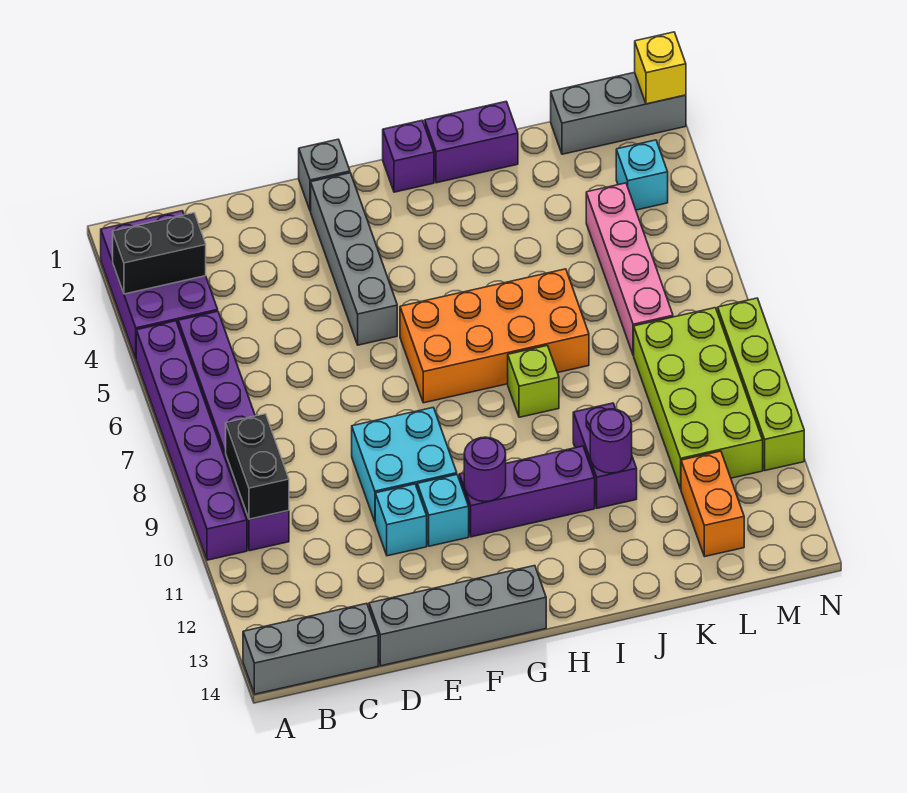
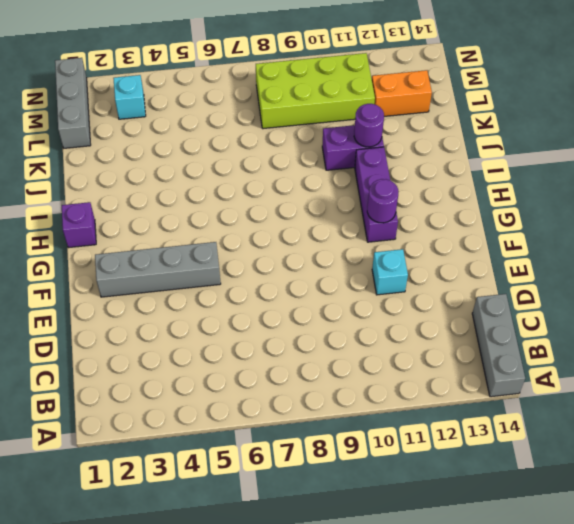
none -> purple 2x3 brick [101,211,218,358]
none -> purple 1x6 brick [136,321,247,560]
none -> purple 1x6 brick [178,311,289,551]

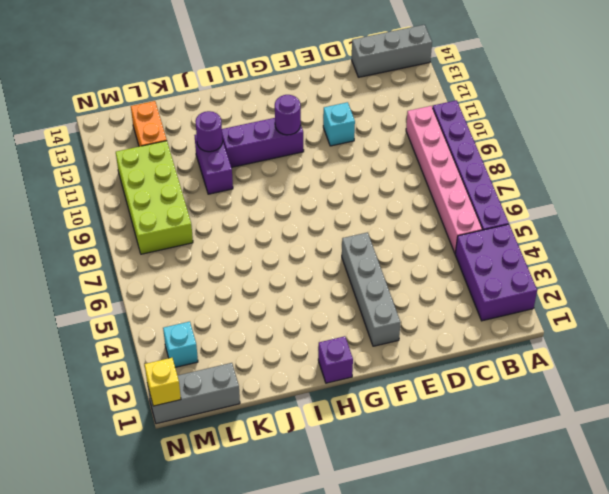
pink 1x6 brick [406,106,482,253] -> purple 1x6 brick [178,311,289,551]
none -> grey 1x4 brick [369,566,546,666]
none -> cyan 2x2 brick [352,408,457,521]
none -> grey 1x1 brick [299,139,350,211]

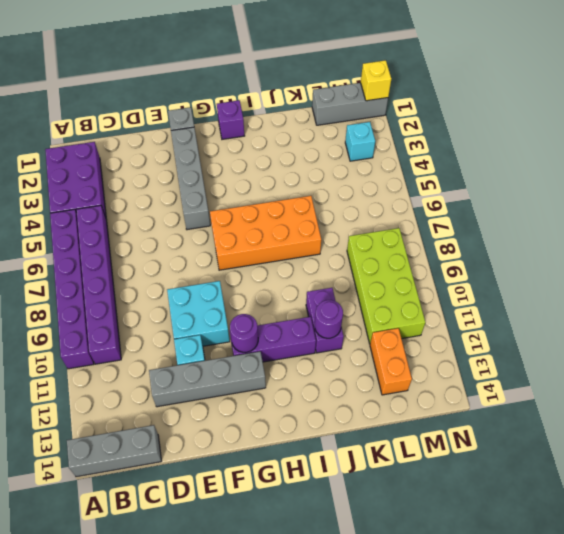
grey 1x4 brick [149,352,266,407] -> grey 1x4 brick moved to [369,566,546,666]
none -> cyan 1x1 brick [417,475,469,546]
none -> purple 1x2 brick [425,102,518,183]
none -> lime 1x1 brick [508,346,559,417]

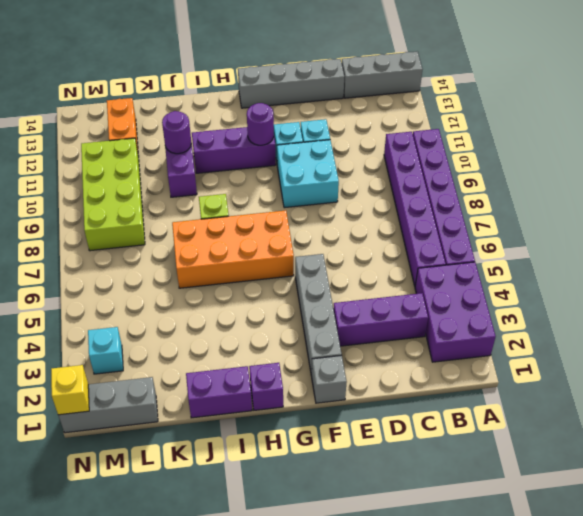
purple 1x3 brick [333,293,428,346] -> none
none -> pink 1x4 brick [586,183,673,355]
none -> lime 1x4 brick [718,298,804,470]
none -> black 1x2 brick [113,213,206,294]

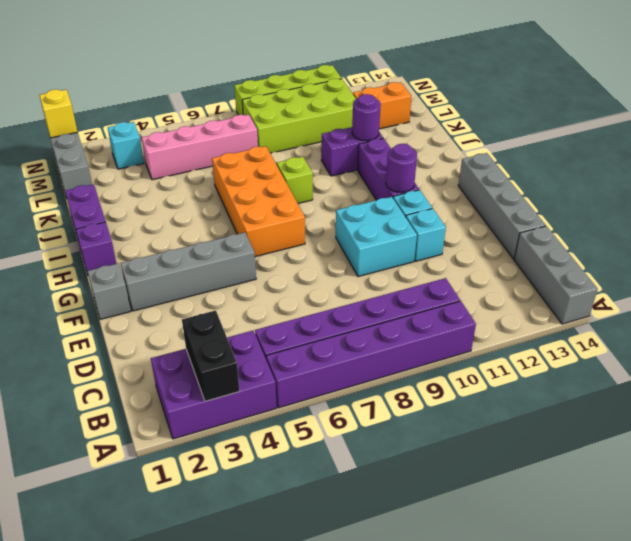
none -> black 1x2 brick [226,414,289,519]

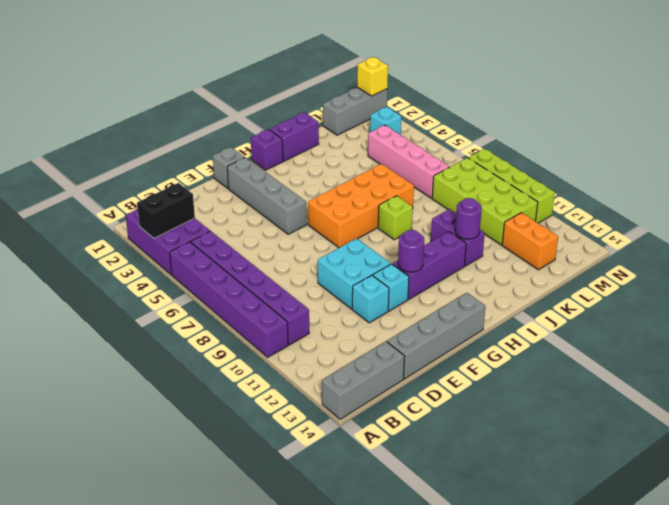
none -> black 1x2 brick [226,414,289,519]

